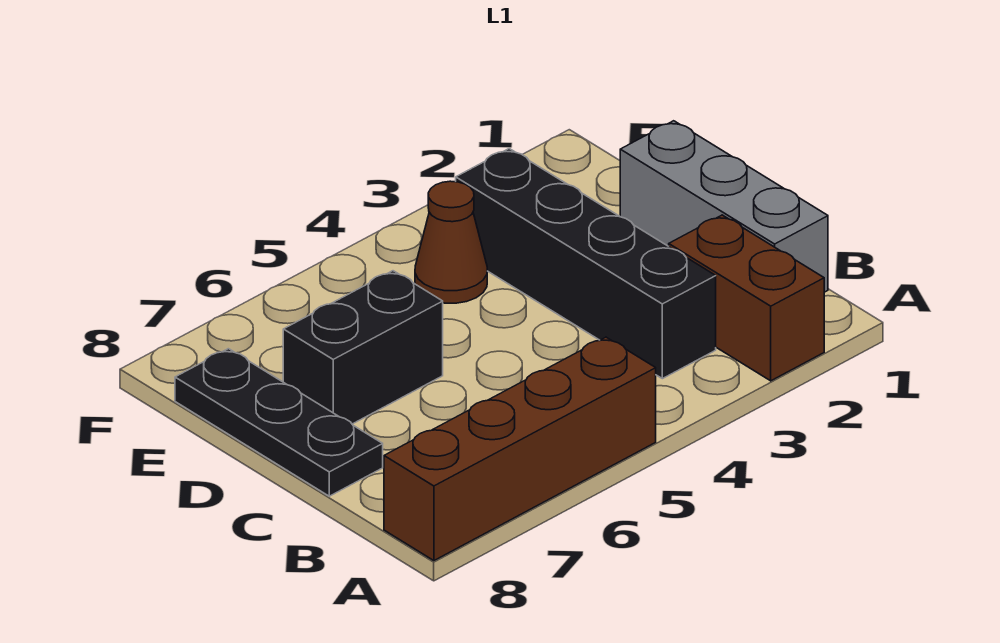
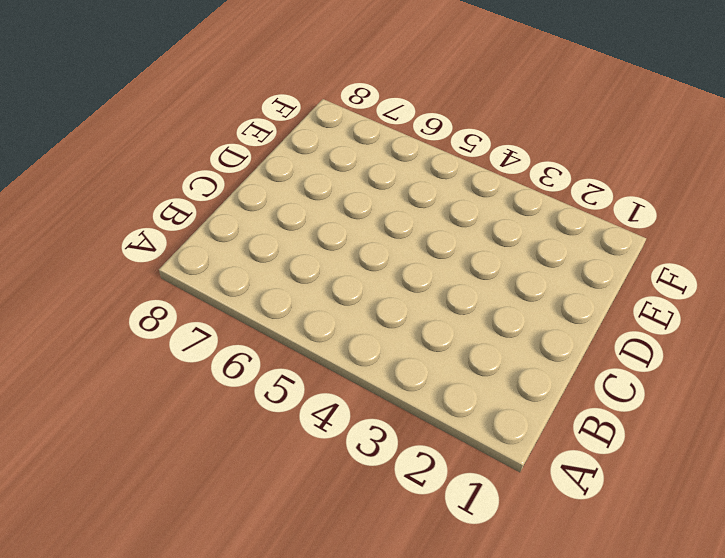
none -> brown 1x2 brick [669,215,824,381]
none -> brown 1x4 brick [384,337,656,561]

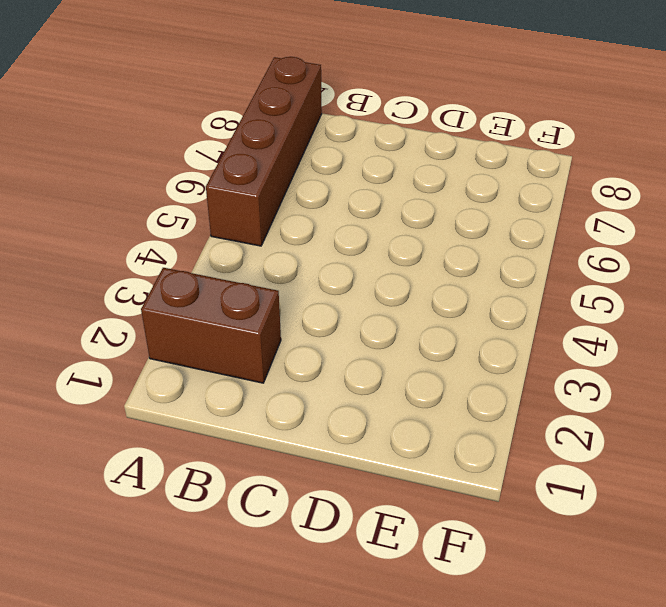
none -> grey 1x3 brick [620,121,828,292]
none -> black 1x4 brick [456,149,716,379]

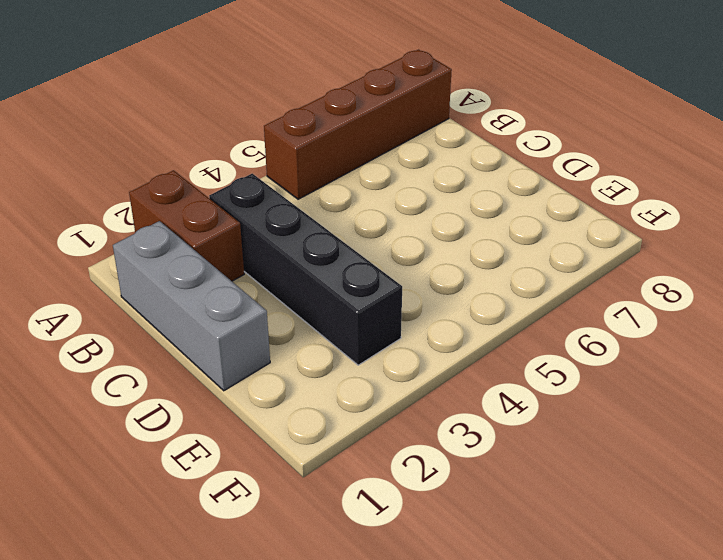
none -> black 1x3 plate [175,349,383,496]
none -> black 1x2 brick [283,271,443,424]

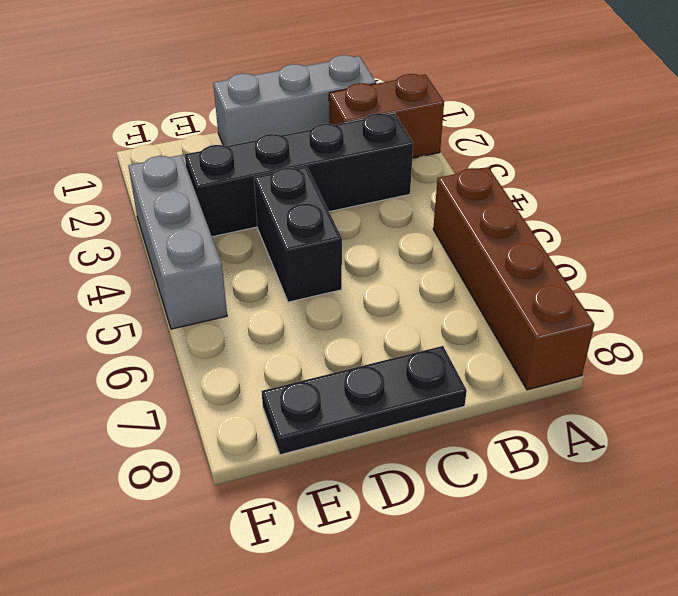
black 1x2 brick [254,167,342,302] -> black 1x2 brick moved to [283,271,443,424]
grey 1x3 brick [129,155,227,329] -> none
none -> brown 1x1 cone [415,181,487,303]

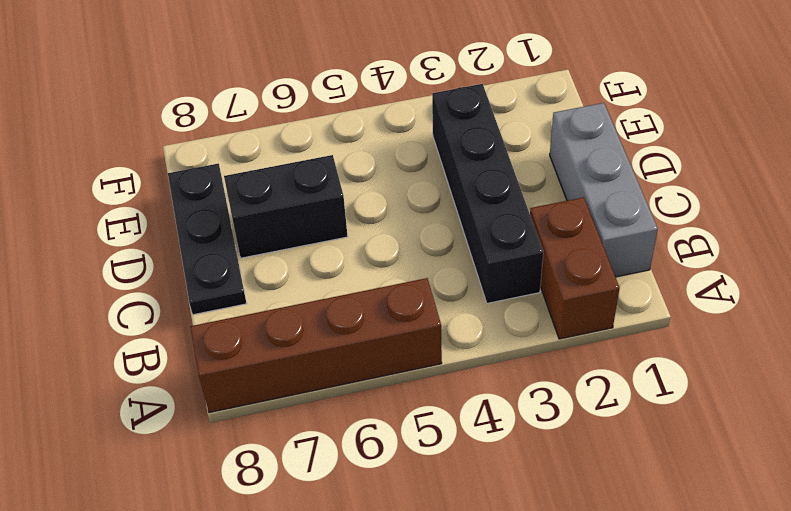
none -> brown 1x1 cone [415,181,487,303]

